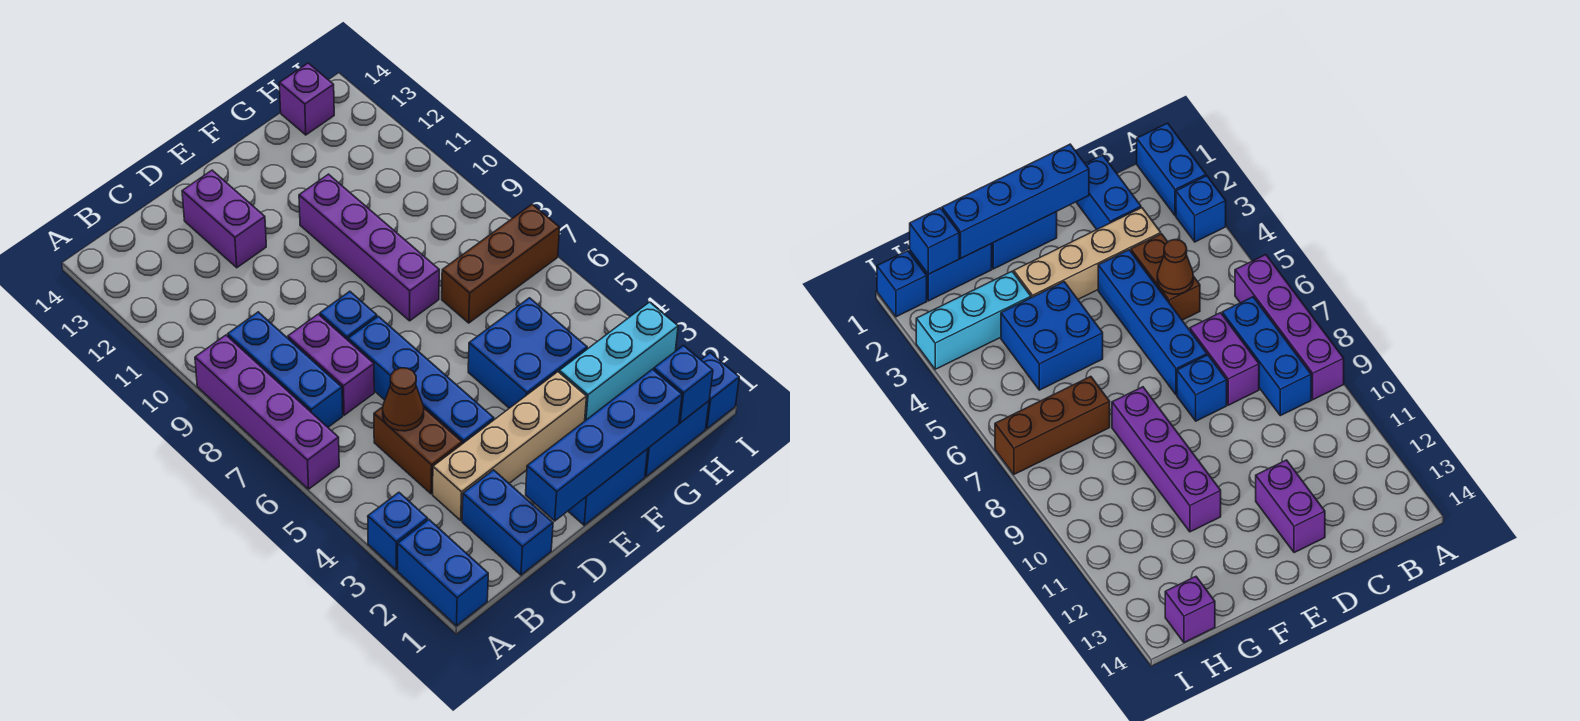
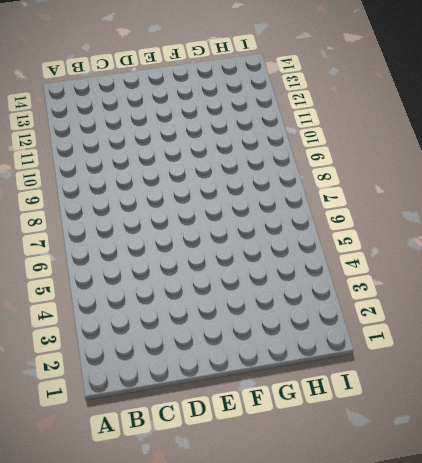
none -> blue 1x2 brick [398,520,488,626]
none -> blue 1x1 brick [368,492,428,570]
none -> purple 1x4 brick [195,335,339,489]

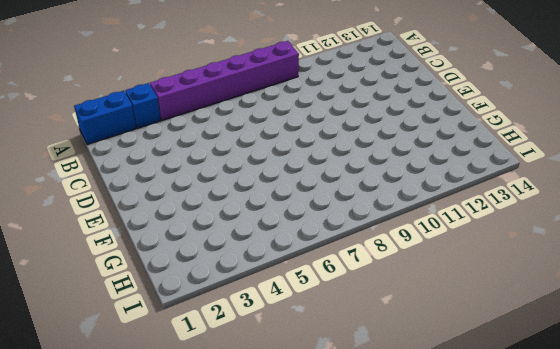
purple 1x6 brick [150,41,299,120] -> purple 1x4 brick [195,335,339,489]
none -> blue 1x3 brick [228,312,343,427]
none -> blue 1x2 brick [462,470,553,575]
none -> tan 1x4 brick [433,372,587,520]

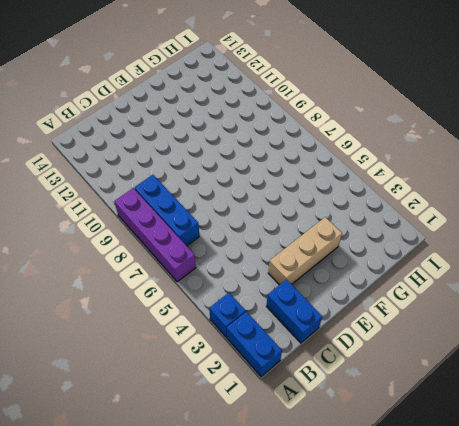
tan 1x3 brick [268,217,342,285] -> tan 1x4 brick [433,372,587,520]
none -> brown 1x2 brick [374,407,462,494]
none -> purple 1x2 brick [288,314,374,415]
none -> blue 1x4 brick [348,316,494,444]

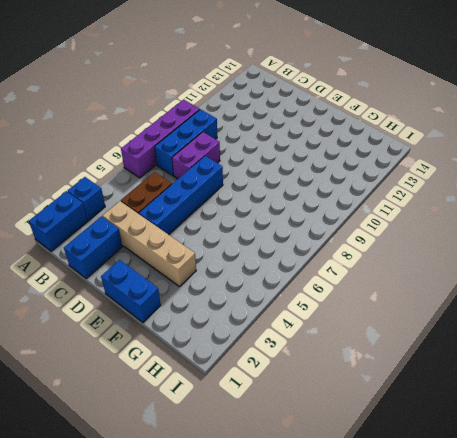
none -> blue 1x1 brick [320,291,377,340]
none -> purple 1x2 brick [182,170,266,268]
none -> blue 2x2 brick [468,298,587,408]

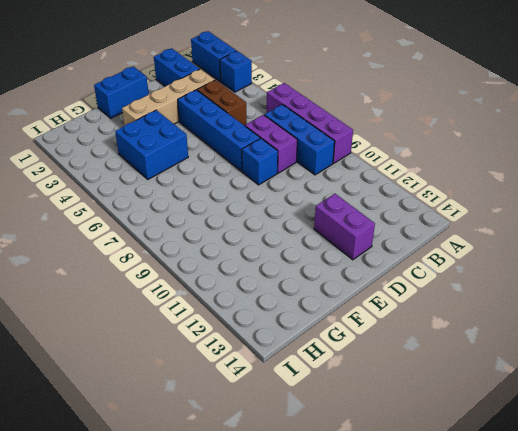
none -> purple 1x4 brick [299,174,439,321]
none -> blue 1x2 brick [645,401,709,476]
none -> cyan 1x3 brick [559,302,678,421]

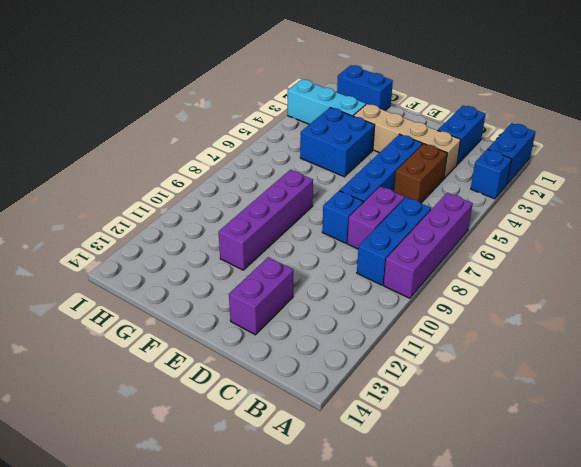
none -> blue 1x2 brick [568,449,648,525]
none -> brown 1x3 brick [442,204,560,323]
none -> purple 1x1 brick [279,63,334,135]

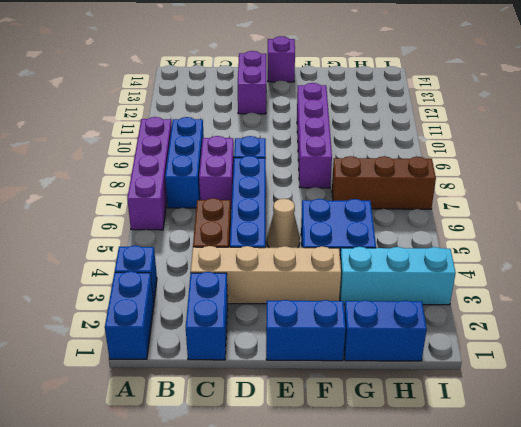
tan 1x1 cone [267,199,300,248] -> none
purple 1x1 brick [268,36,295,82] -> purple 1x1 brick moved to [279,63,334,135]
none -> blue 1x1 brick [701,353,739,429]
none -> brown 1x1 cone [383,368,424,431]
none -> blue 1x4 brick [526,369,682,521]

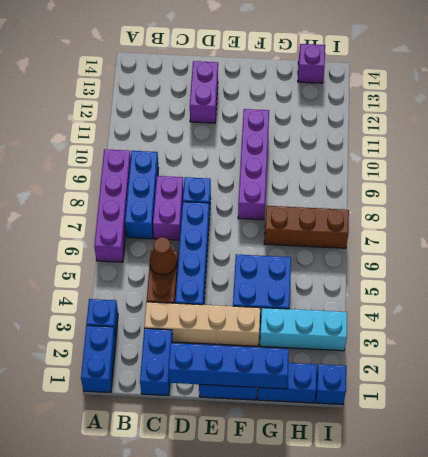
none -> blue 1x1 brick [654,345,713,423]

